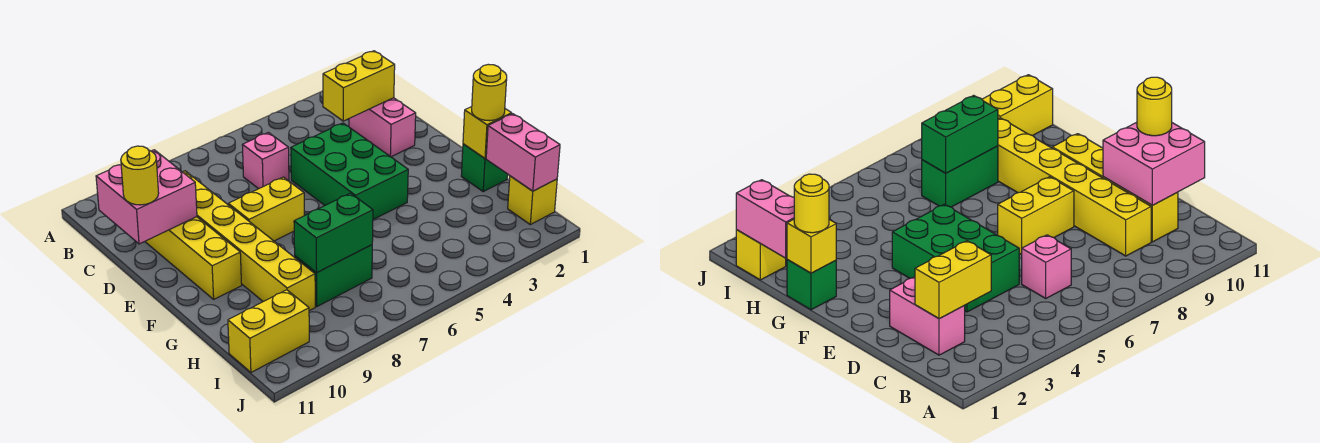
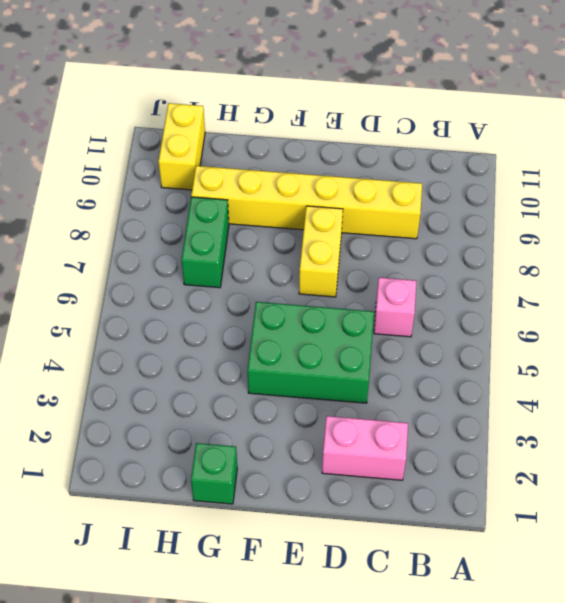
none -> yellow 1x4 brick [145,217,242,299]
none -> yellow 1x1 brick [508,176,557,225]
none -> yellow 1x2 brick [323,51,395,121]

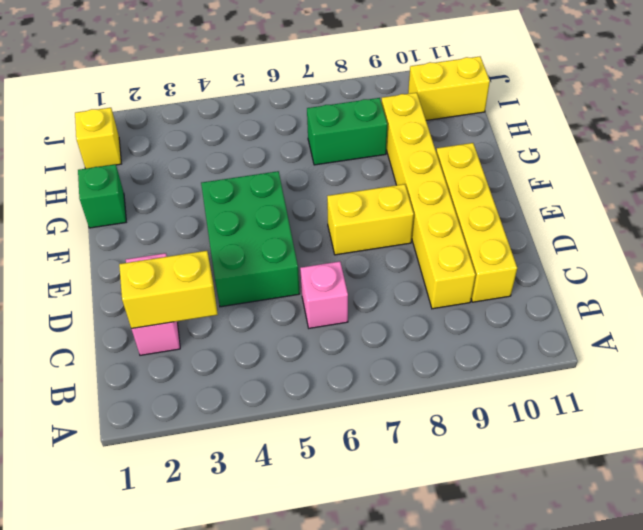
none -> pink 2x2 brick [96,150,197,244]
none -> yellow 1x1 brick [463,107,512,159]
none -> pink 1x2 brick [486,114,560,191]

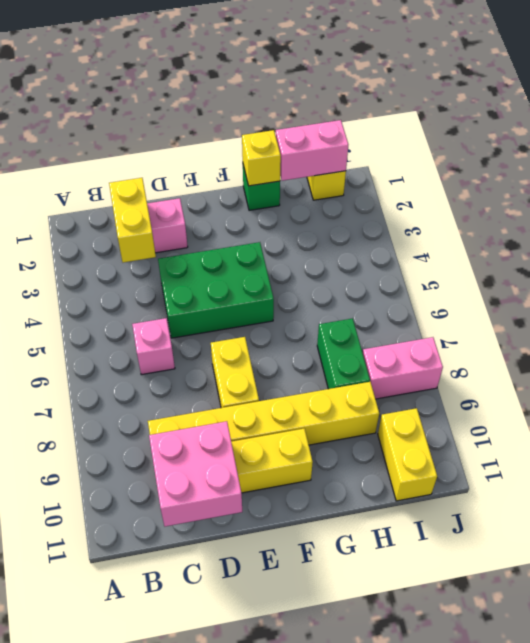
pink 1x2 brick [363,337,443,399] -> none
none -> green 1x2 brick [294,193,373,273]
none -> yellow 1x1 round brick [121,146,159,205]
none -> yellow 1x1 round brick [472,64,507,121]

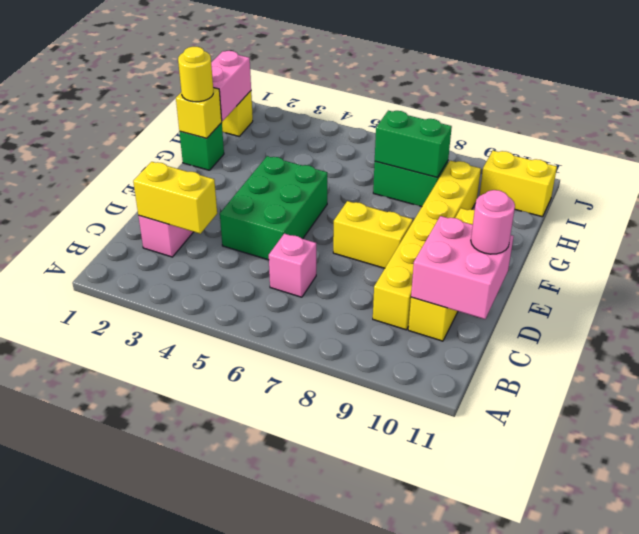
pink 1x1 round brick [471,190,515,254] -> yellow 1x1 round brick [121,146,159,205]

